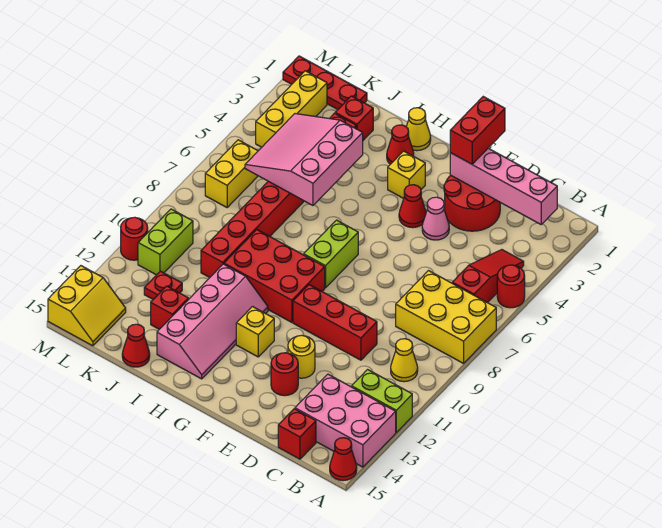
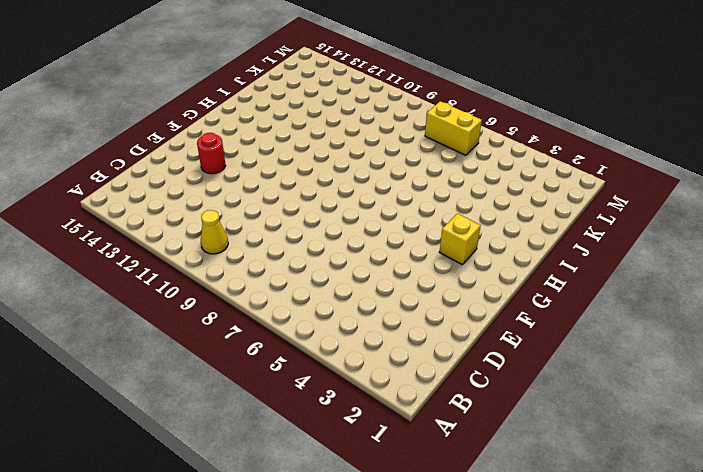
none -> red 1x1 round brick [497,265,525,308]
none -> yellow 2x3 brick [396,271,496,363]
none -> lime 1x2 brick [352,370,412,432]
none -> pink 2x3 brick [295,374,396,467]

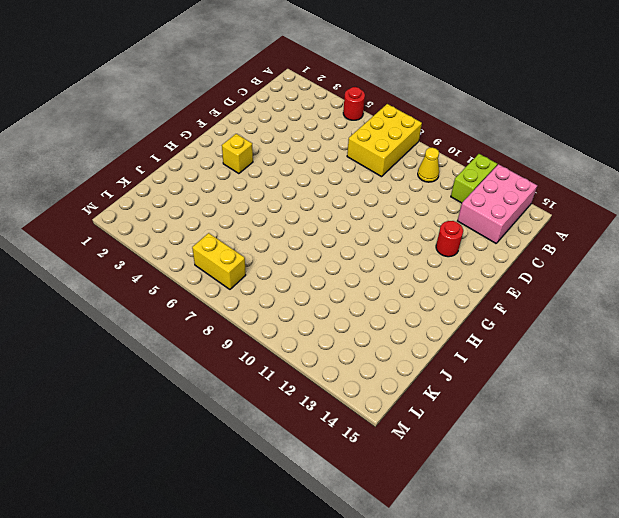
none -> red 1x1 cone [330,438,357,481]
none -> red 1x3 slope [452,250,524,303]
none -> red 1x1 brick [278,409,316,459]
none -> red 2x2 round brick [444,175,500,231]

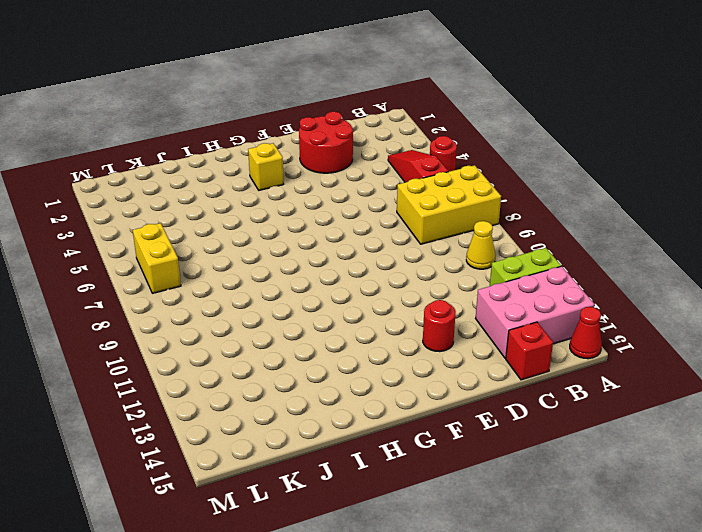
none -> red 1x3 brick [293,285,377,360]
none -> pink 1x1 cone [422,197,449,240]
none -> yellow 1x1 round brick [288,335,315,378]
none -> red 1x1 cone [399,185,426,228]

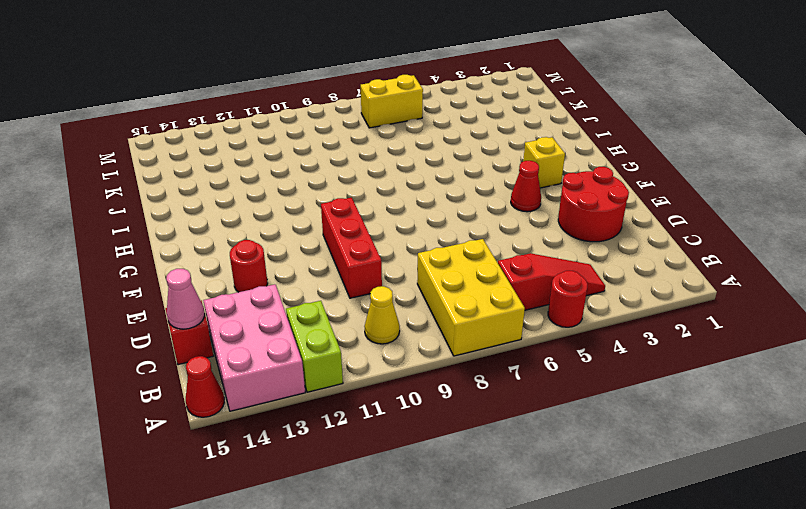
pink 1x1 cone [166,269,205,329] -> pink 1x1 cone moved to [422,197,449,240]
none -> yellow 1x1 round brick [288,335,315,378]
none -> lime 1x2 brick [304,220,358,288]
none -> red 2x3 brick [224,230,325,322]
none -> yellow 1x1 brick [236,307,274,357]

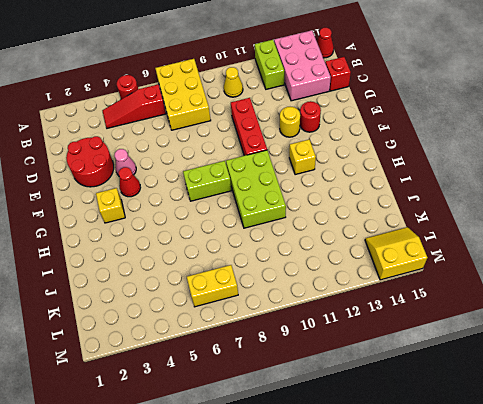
lime 2x3 brick [226,150,286,228] -> red 2x3 brick [224,230,325,322]
none -> yellow 1x1 cone [406,108,431,151]
none -> red 1x1 cone [387,125,414,164]
none -> pink 2x4 slope [157,264,268,379]
none -> red 1x1 brick [335,96,373,140]

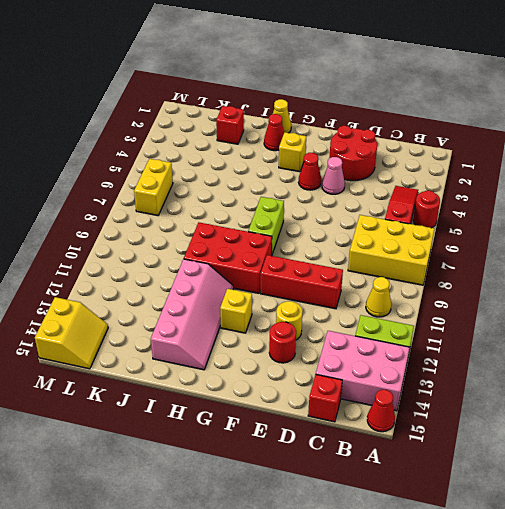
none -> red 1x8 brick [201,113,356,278]
none -> red 1x1 brick [151,286,189,329]
none -> red 1x1 cone [122,324,150,367]
none -> red 1x3 plate [283,56,367,109]

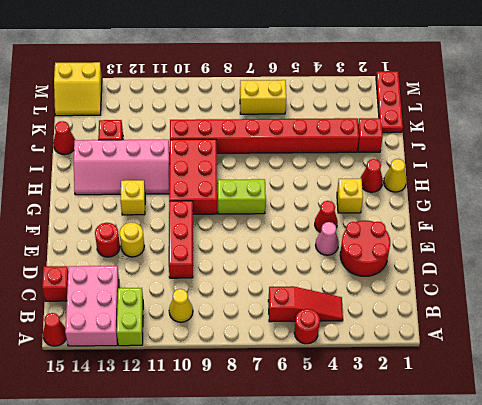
none -> yellow 2x3 brick [396,271,496,363]
none -> red 1x1 plate [144,271,182,299]
none -> yellow 1x3 brick [256,71,327,147]
none -> lime 1x2 brick [138,209,193,275]

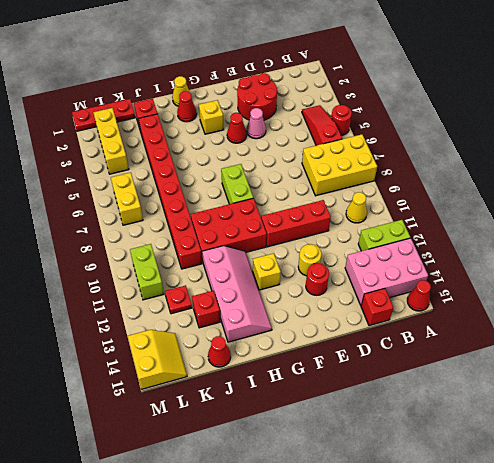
none -> red 1x1 round brick [121,217,148,260]
none -> pink 1x4 brick [450,148,557,224]
none -> pink 3x3 slope [245,114,363,205]
none -> red 1x2 brick [450,97,505,164]

